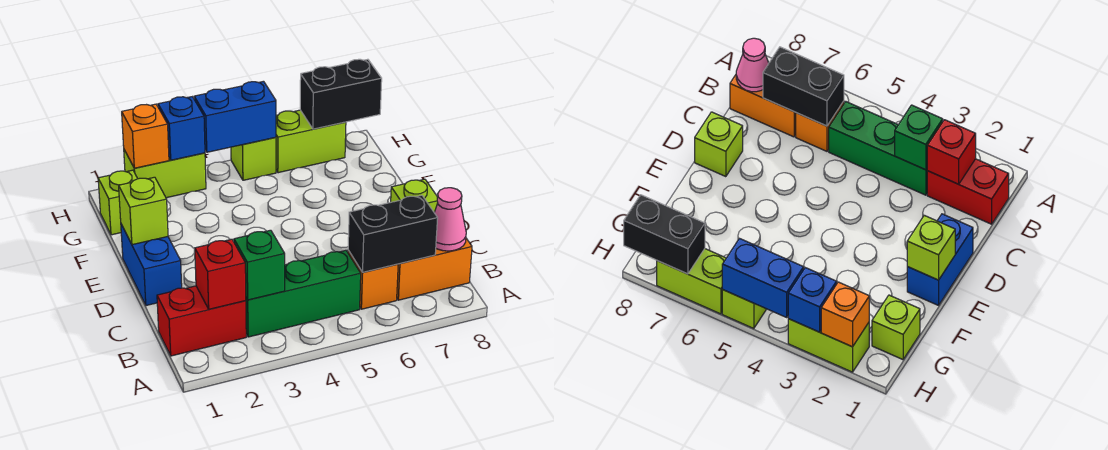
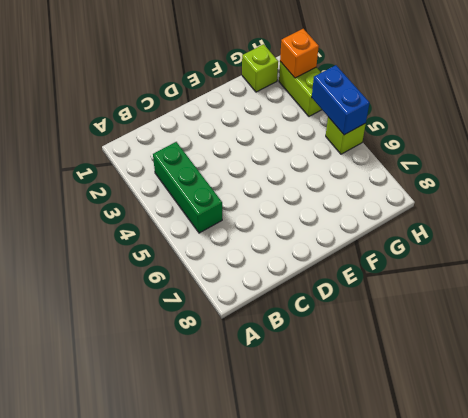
none -> red 1x2 brick [157,286,246,356]
none -> orange 1x1 brick [348,250,398,309]
none -> orange 1x2 brick [397,238,472,300]

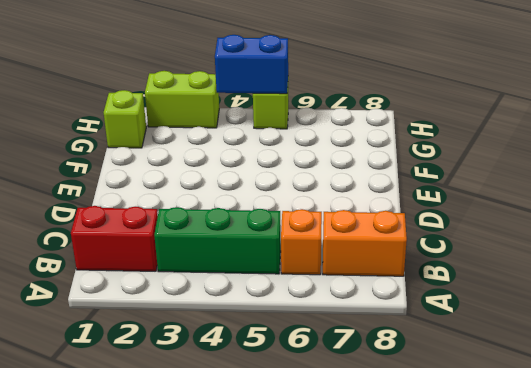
none -> blue 1x2 brick [121,224,182,306]
none -> lime 1x1 brick [391,179,438,212]
none -> lime 1x2 brick [276,110,346,173]

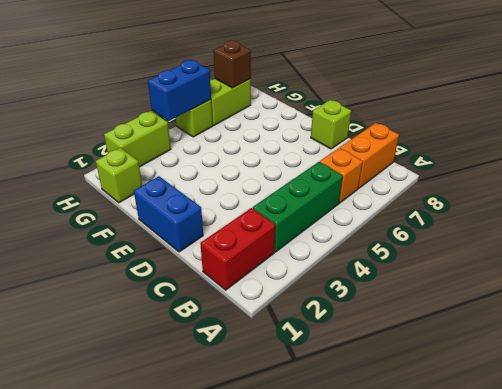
brown 1x1 brick [214,41,251,88] -> black 1x2 brick [300,59,382,129]
none -> red 1x1 brick [195,239,246,309]
none -> green 1x1 brick [234,230,285,300]
none -> black 1x2 brick [348,195,438,272]

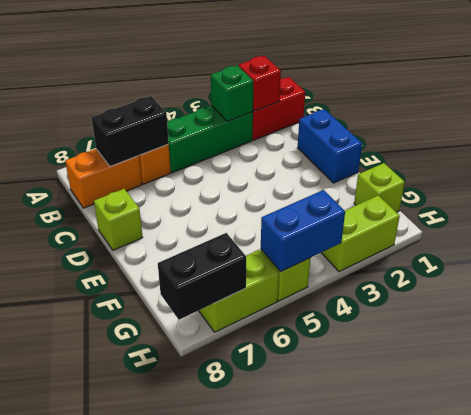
none -> pink 1x1 cone [434,188,466,251]
none -> lime 1x1 brick [119,177,168,245]
none -> orange 1x1 brick [122,104,169,168]

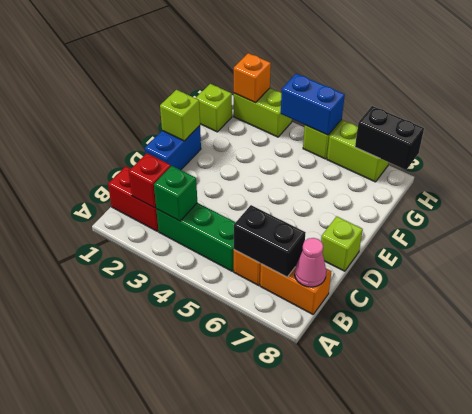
none -> blue 1x1 brick [158,97,205,160]

